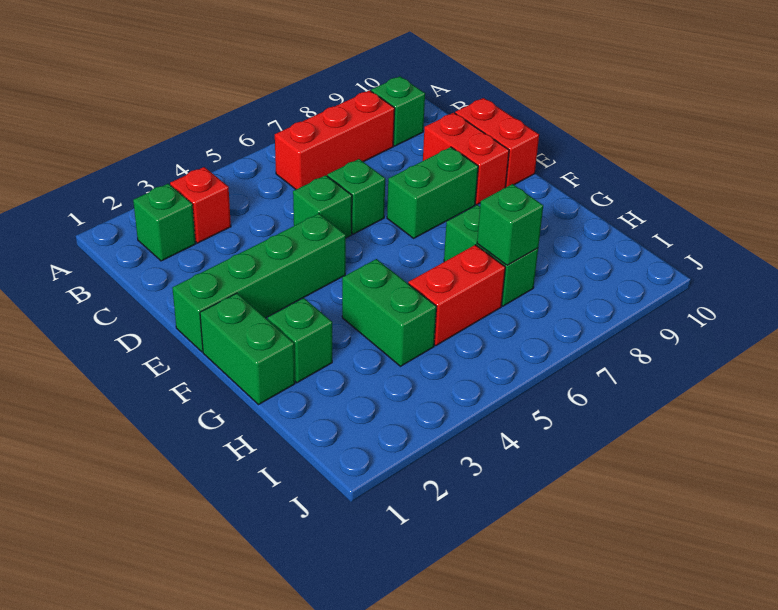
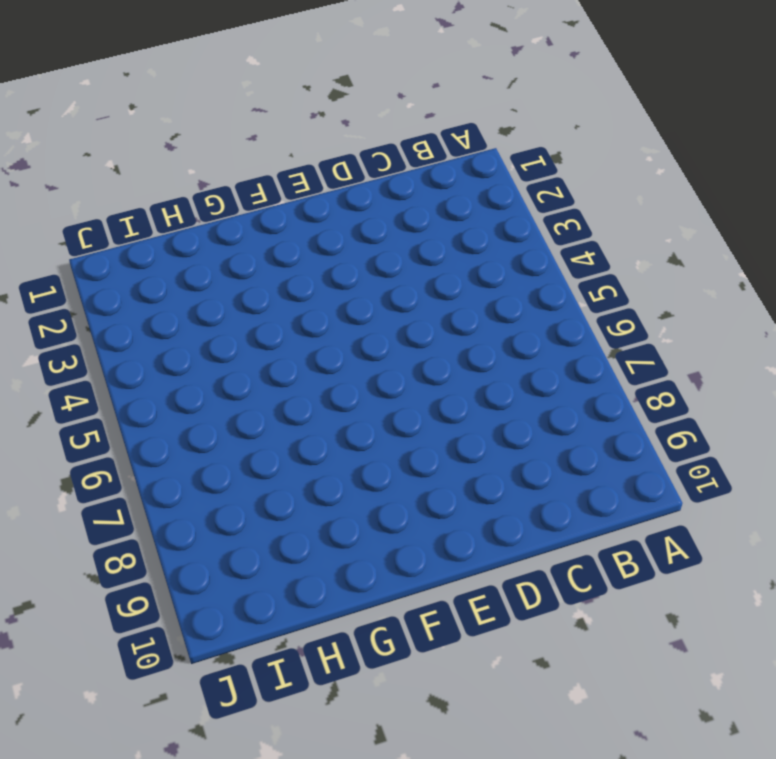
none -> green 1x1 brick [133,184,196,261]
none -> red 1x1 brick [170,167,231,243]
none -> red 1x3 brick [275,91,395,189]

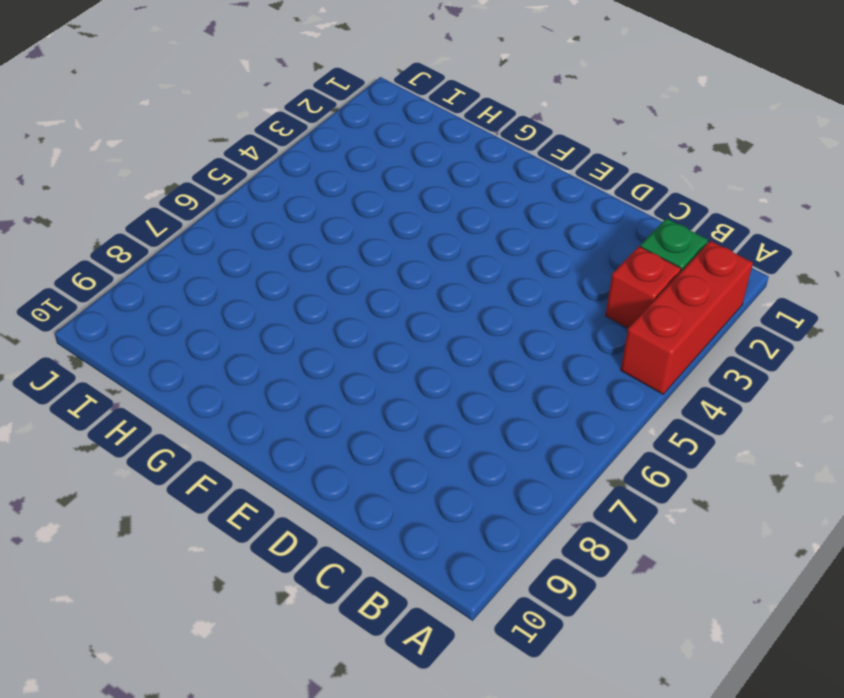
red 1x3 brick [621,241,753,394] -> red 1x3 brick moved to [275,91,395,189]
none -> green 1x1 brick [371,76,425,146]
none -> green 1x1 brick [293,175,352,238]
none -> green 1x1 brick [327,159,385,234]

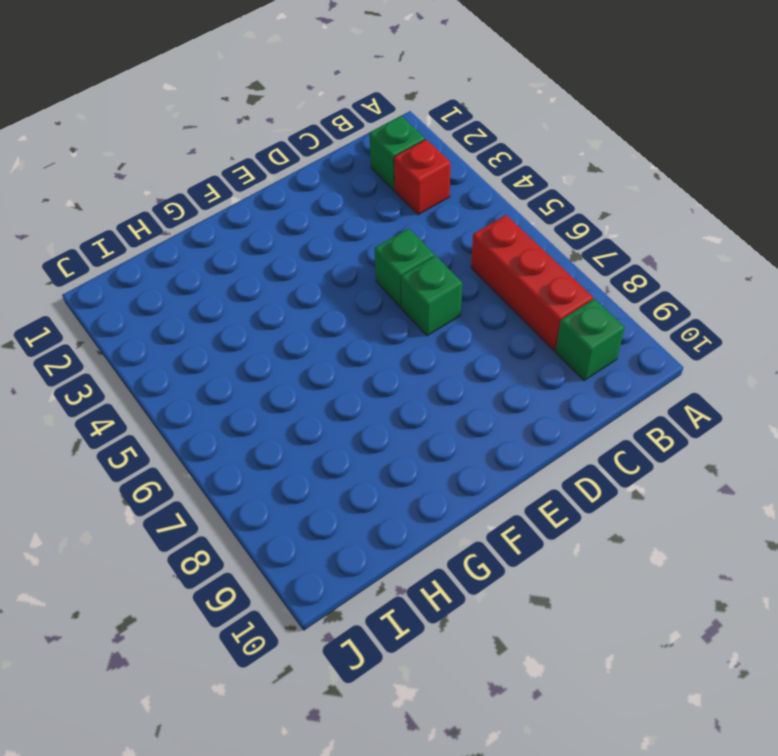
none -> red 1x2 brick [423,113,509,205]
none -> red 1x2 brick [455,98,539,187]
none -> green 1x4 brick [173,214,346,352]

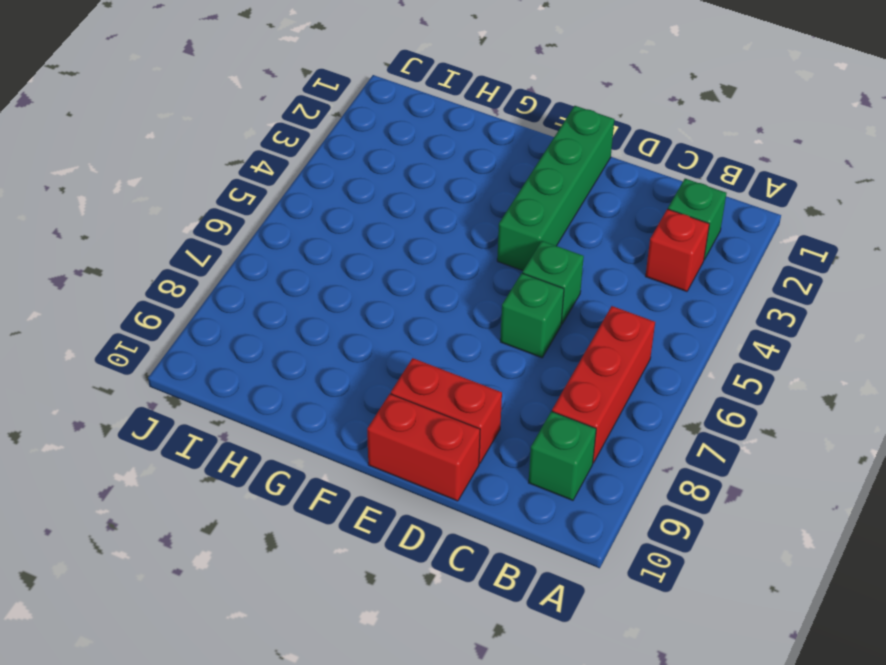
none -> green 1x2 brick [387,147,478,238]
none -> green 1x2 brick [200,293,295,405]
none -> green 1x1 brick [268,298,332,383]

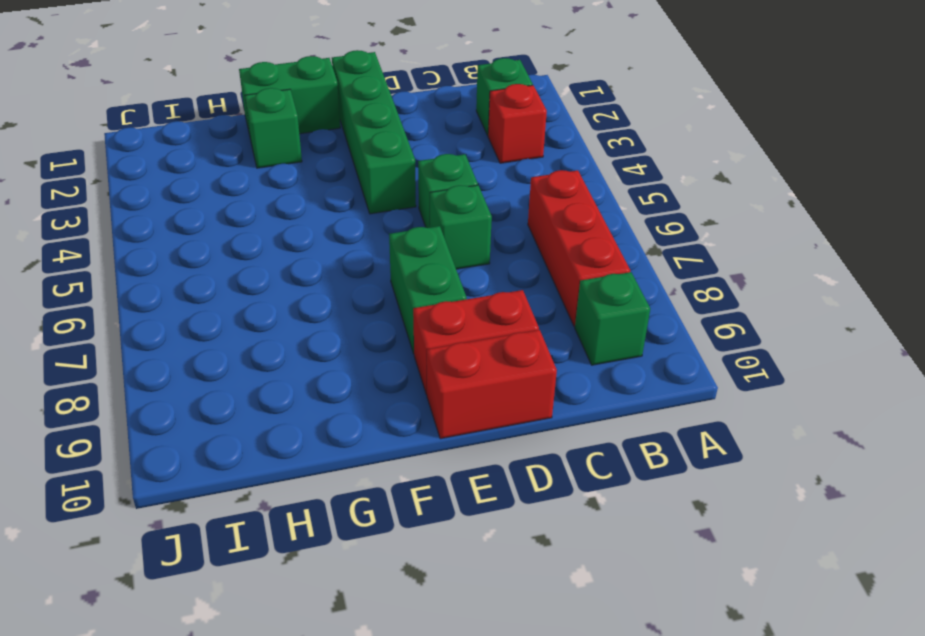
none -> green 1x2 brick [342,259,437,366]
none -> green 1x2 brick [444,205,538,306]
none -> red 1x2 brick [408,245,505,346]

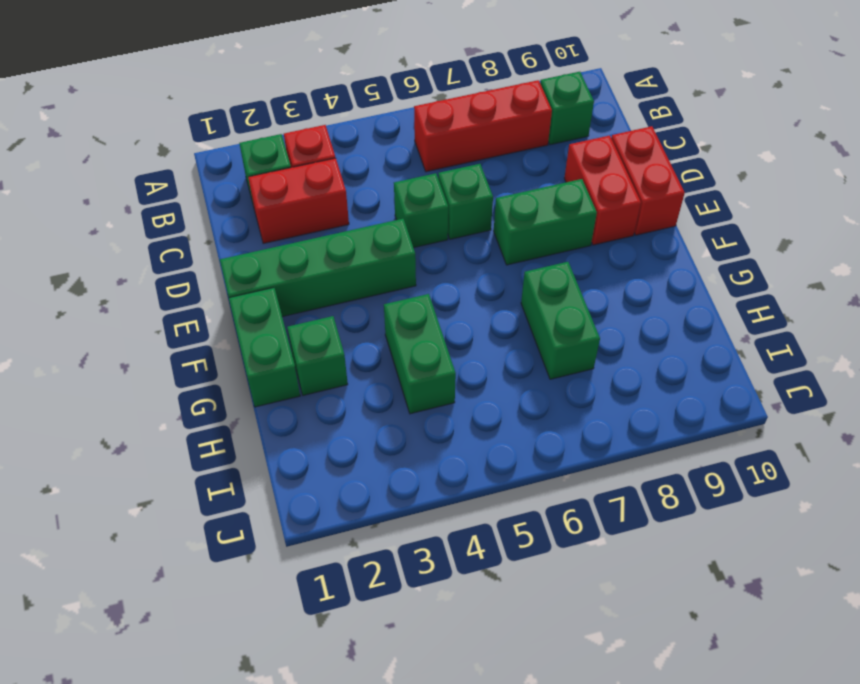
red 1x2 brick [248,158,349,244] -> red 1x2 brick moved to [408,245,505,346]
none -> green 1x1 brick [477,184,543,265]

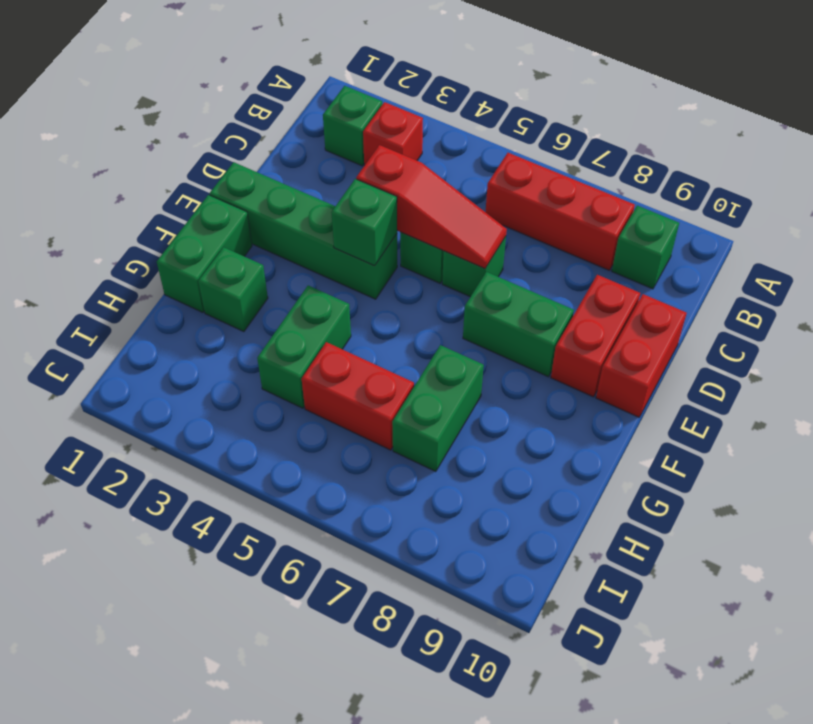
red 1x3 slope [356,145,507,269] -> none
green 1x1 brick [331,179,397,266] -> green 1x1 brick moved to [477,184,543,265]

